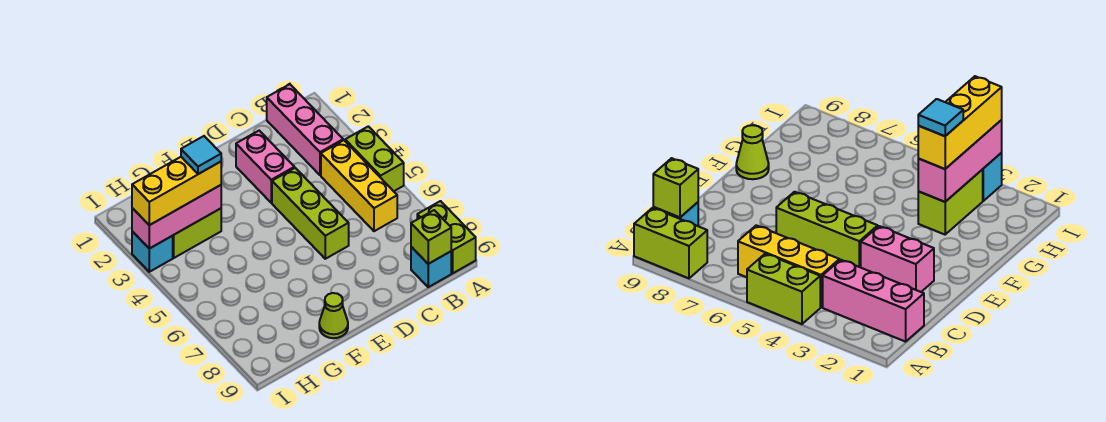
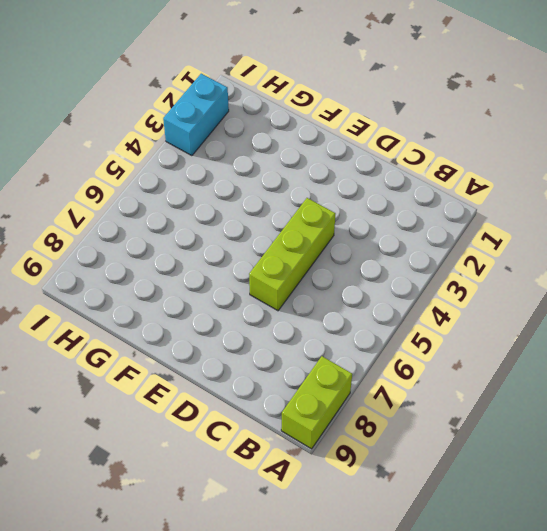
cyan 1x2 brick [163,74,229,156] -> cyan 1x1 brick [132,231,173,272]
none -> lime 1x2 brick [345,126,404,191]
none -> pink 1x3 brick [267,84,343,175]
none -> yellow 1x3 brick [321,140,397,231]

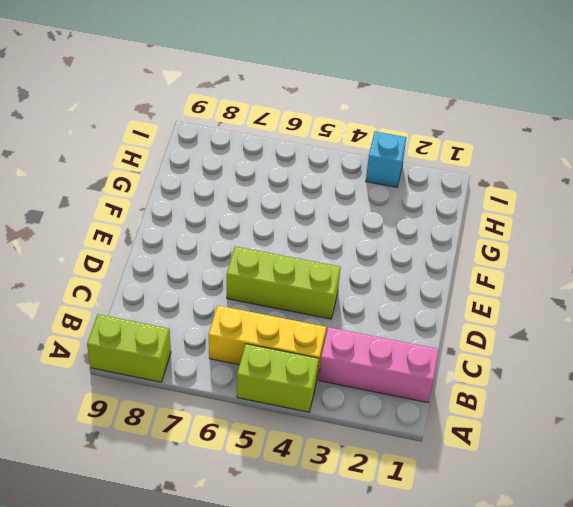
none -> cyan 1x1 brick [411,247,451,287]
none -> pink 1x2 brick [236,131,294,203]
none -> lime 1x1 cone [319,293,348,338]

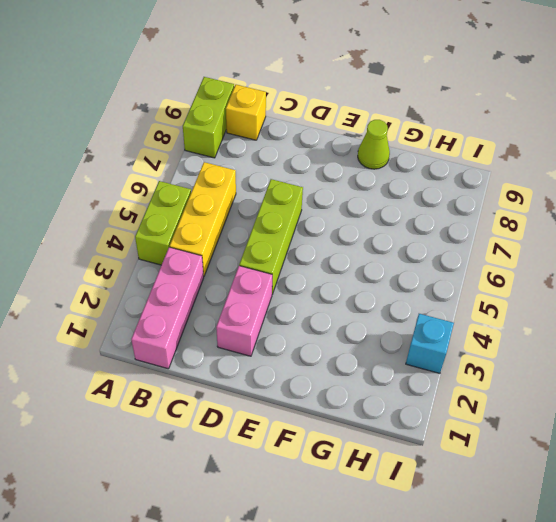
yellow 1x1 brick [226,85,266,140] -> cyan 1x1 brick [411,247,451,287]
none -> lime 1x2 brick [173,208,221,258]
none -> lime 1x1 brick [411,210,451,264]
none -> pink 1x3 brick [132,185,221,249]

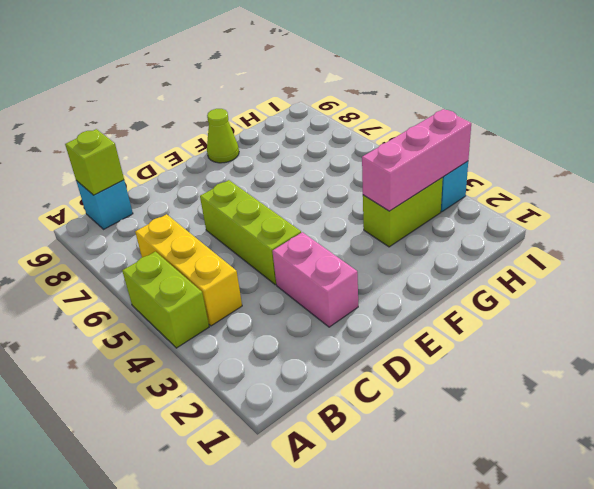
none -> lime 1x2 brick [417,201,476,273]
none -> pink 1x3 brick [267,84,343,175]
none -> yellow 1x3 brick [132,157,221,225]

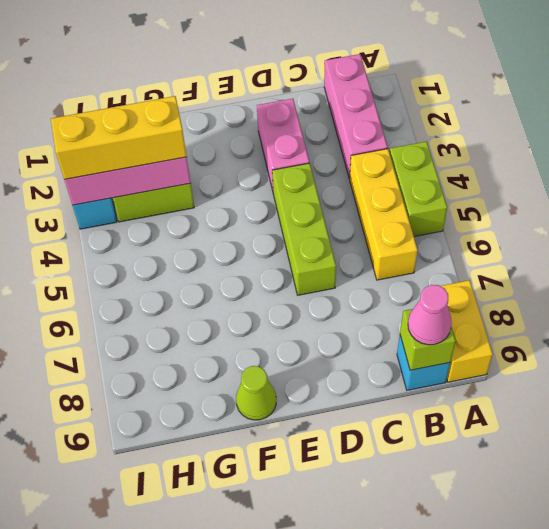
yellow 1x2 brick [441,280,493,382] -> lime 1x2 brick [417,201,476,273]
pink 1x1 cone [408,285,452,345] -> none
none -> cyan 1x1 tile [181,136,221,174]

